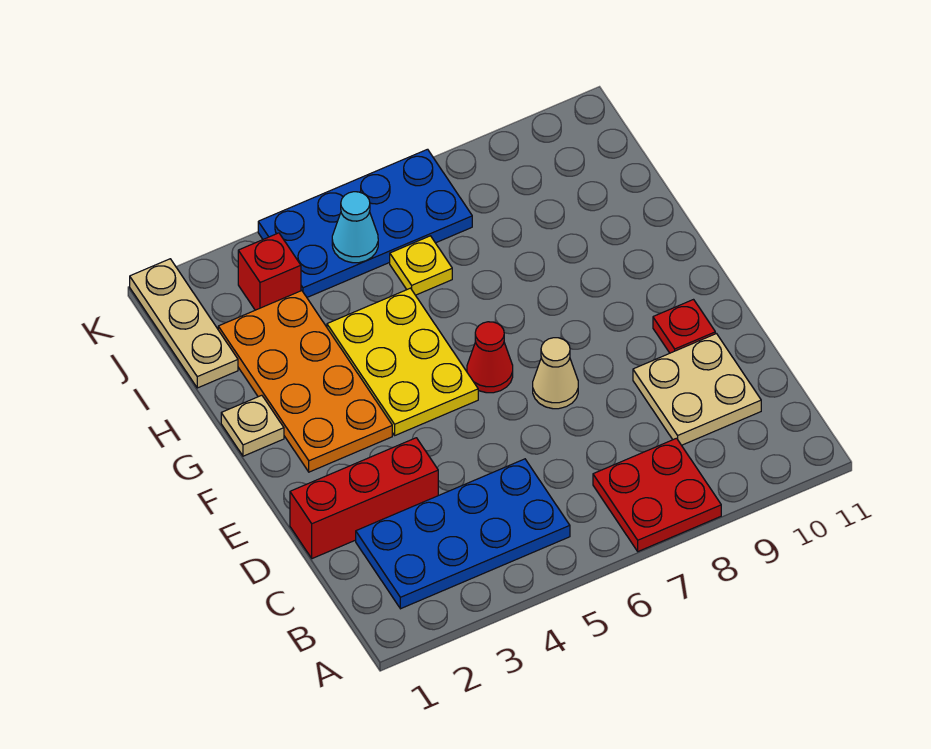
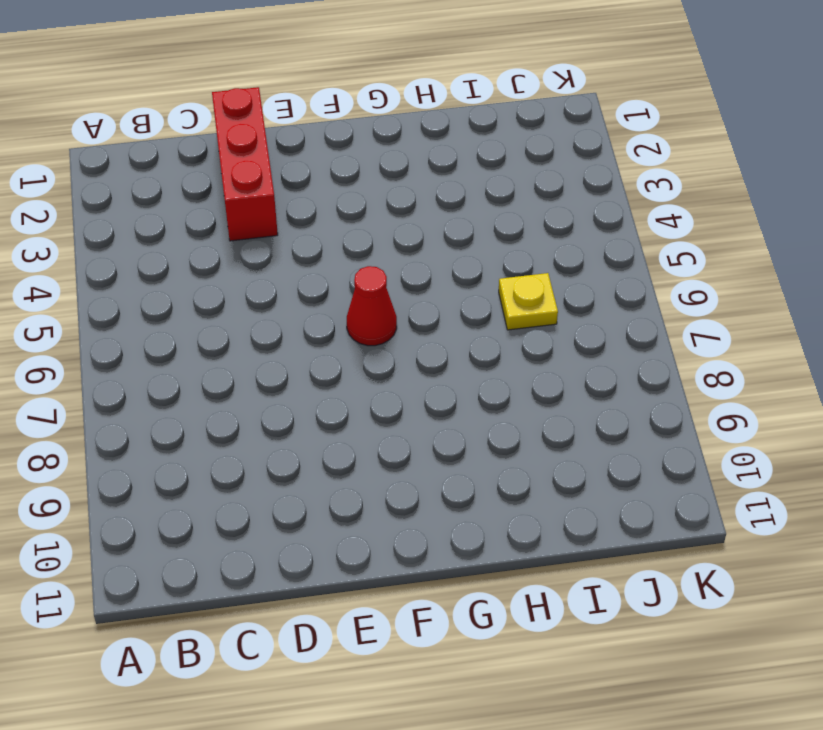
none -> red 2x2 plate [593,438,721,551]
none -> blue 2x4 plate [356,459,570,609]
none -> tan 2x2 plate [633,334,761,445]

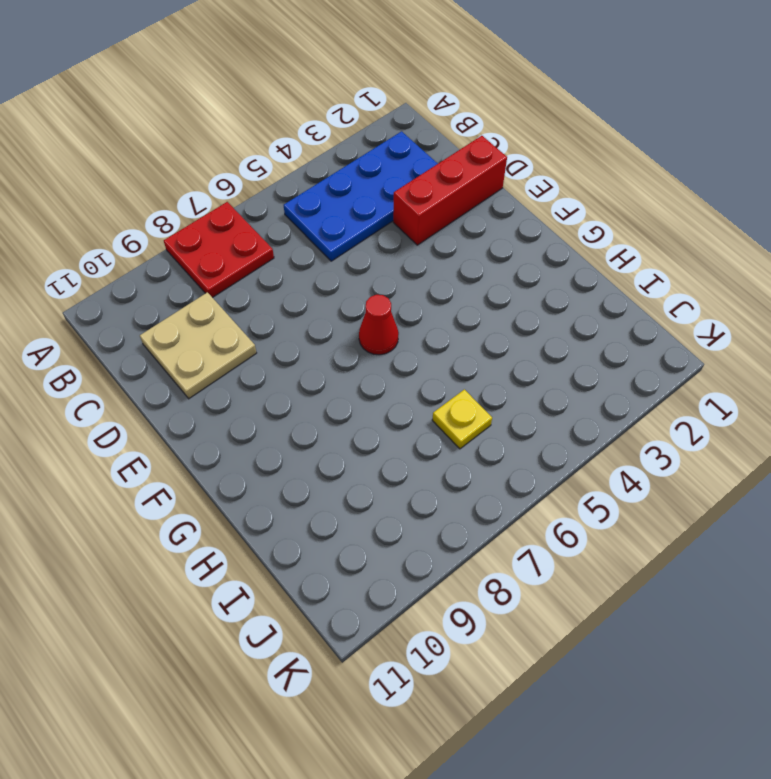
none -> tan 1x1 cone [533,338,578,409]
none -> red 1x1 plate [653,300,715,353]
none -> orange 2x4 plate [218,291,392,472]

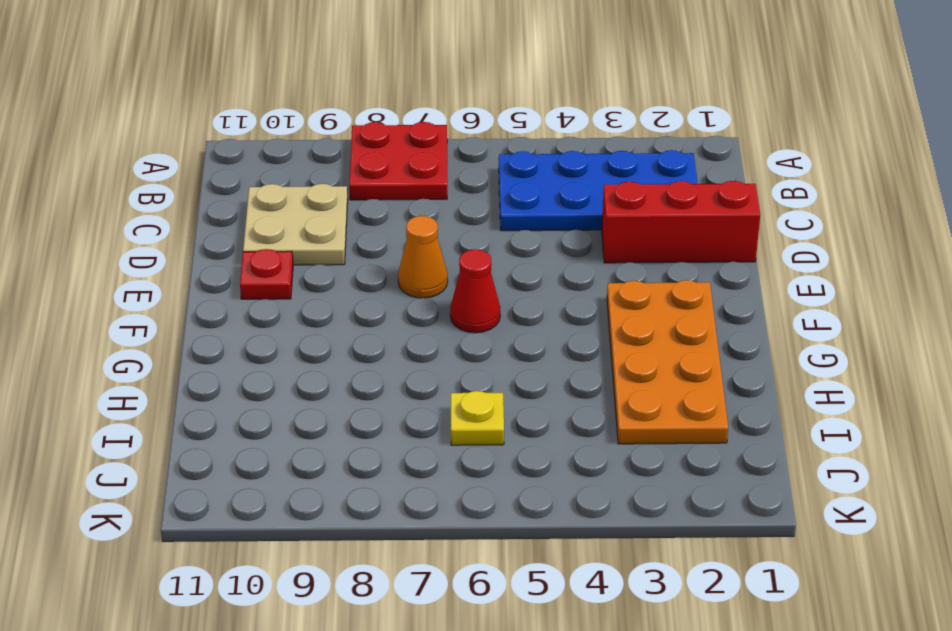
orange 1x1 cone [398,216,448,298] -> tan 1x1 cone [533,338,578,409]
none -> yellow 2x3 plate [327,288,478,435]
none -> tan 1x1 plate [221,395,284,456]
none -> tan 1x3 plate [130,259,238,388]

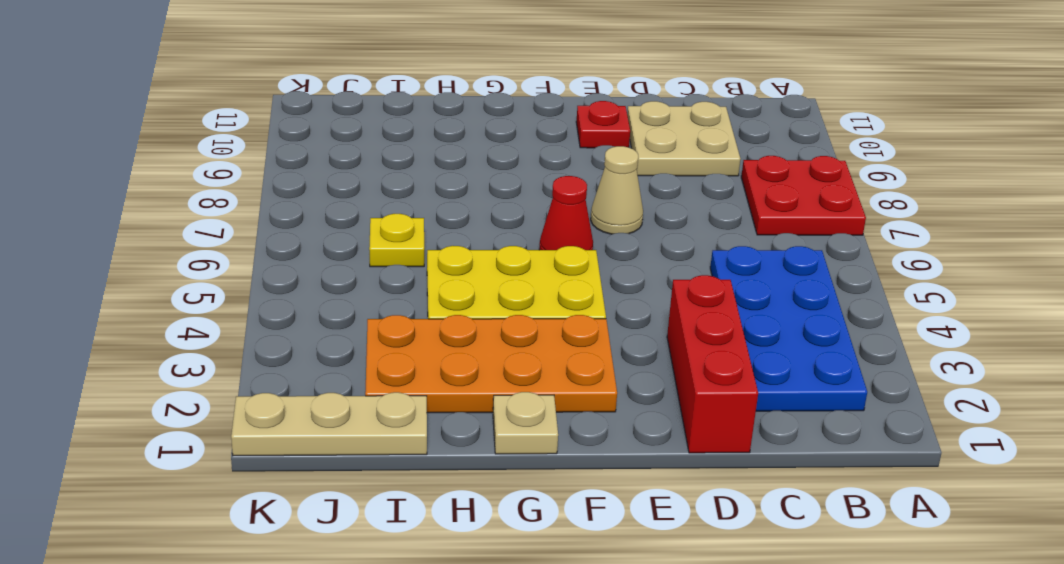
none -> red 1x1 brick [238,233,301,310]
none -> blue 2x4 plate [258,149,472,297]
none -> cyan 1x1 cone [332,192,378,263]

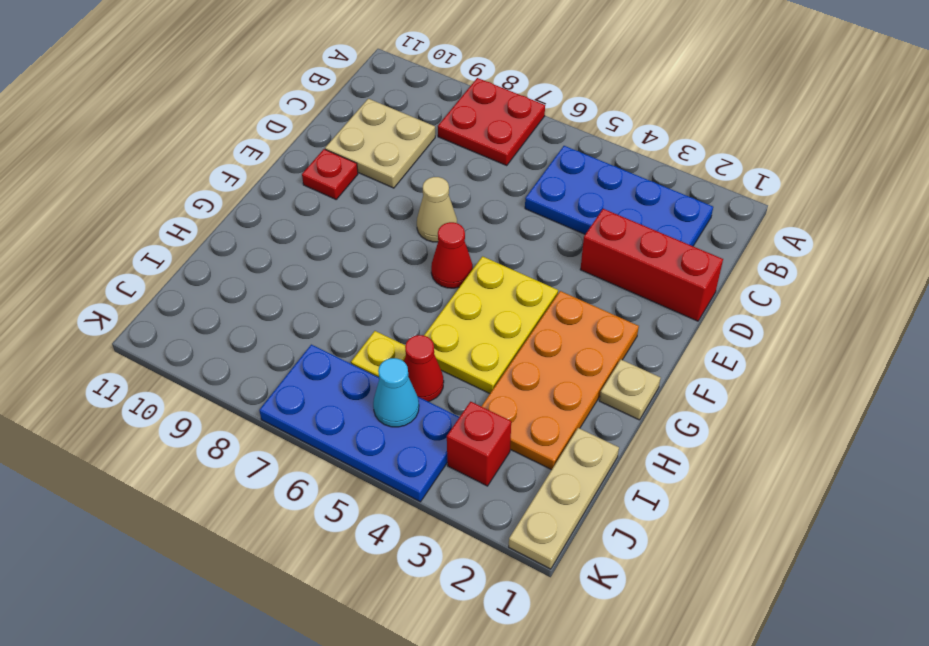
red 1x1 cone [404,335,444,402] -> none

